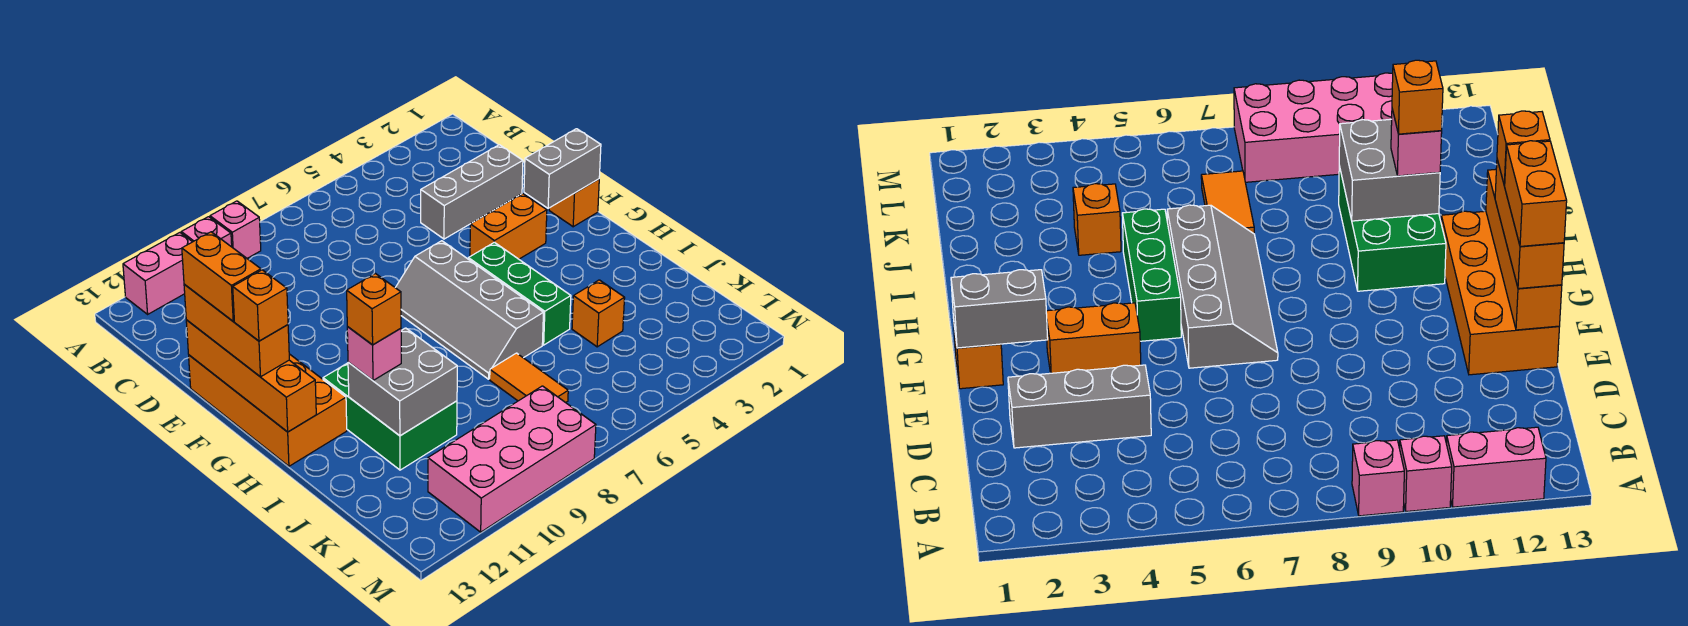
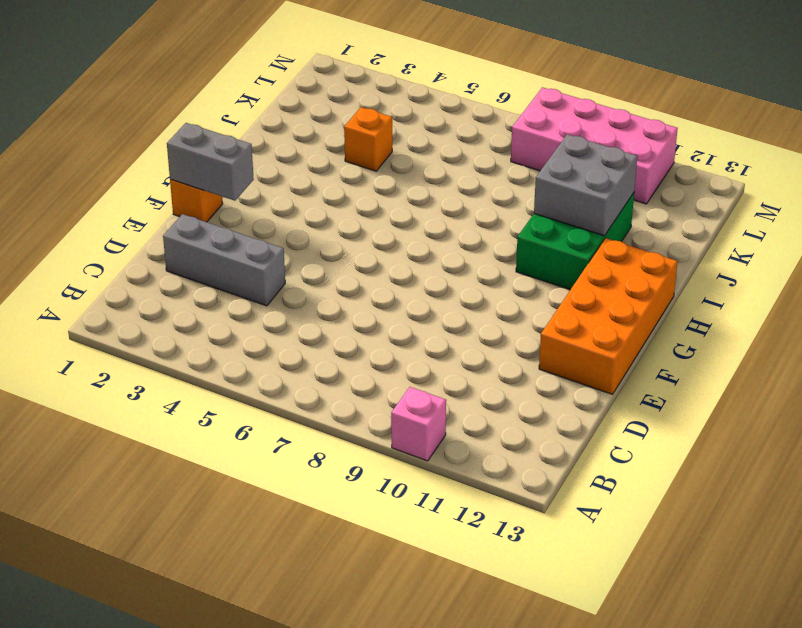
none -> pink 1x1 brick [210,201,261,258]
none -> pink 1x2 brick [123,233,192,314]
none -> orange 1x2 brick [470,194,547,259]

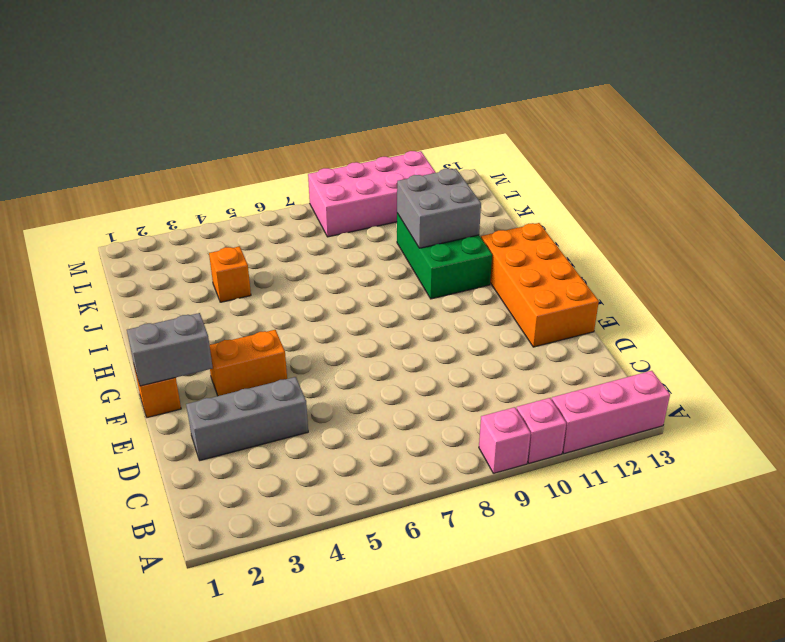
pink 1x3 brick [552,371,670,454] -> pink 1x2 brick [123,233,192,314]
none -> grey 2x4 slope [395,241,543,379]
none -> green 1x3 brick [468,242,571,345]
none -> orange 1x2 tile [490,353,568,403]

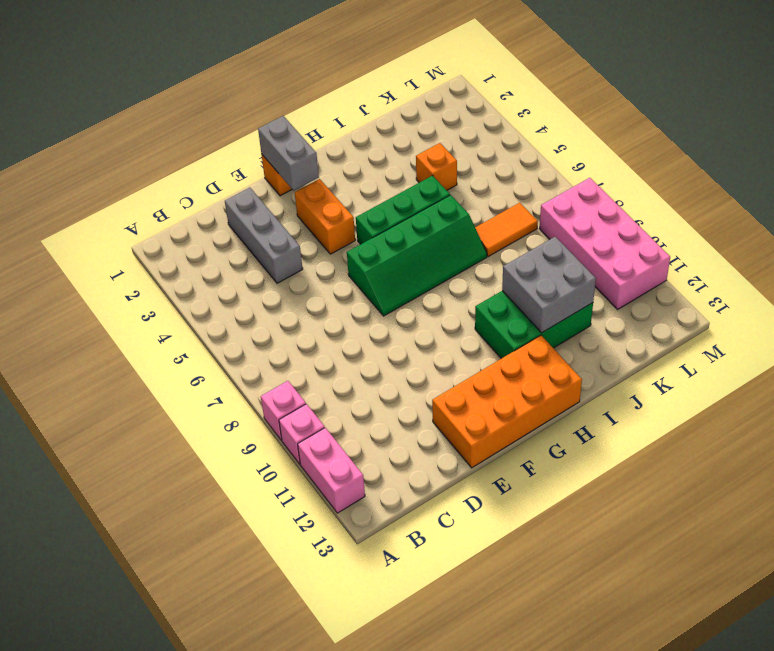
green 2x4 slope [347,195,487,316] -> grey 2x4 slope [395,241,543,379]
none -> orange 1x4 brick [186,320,316,432]
none -> orange 1x3 brick [184,284,289,377]
none -> pink 1x1 brick [347,327,401,380]

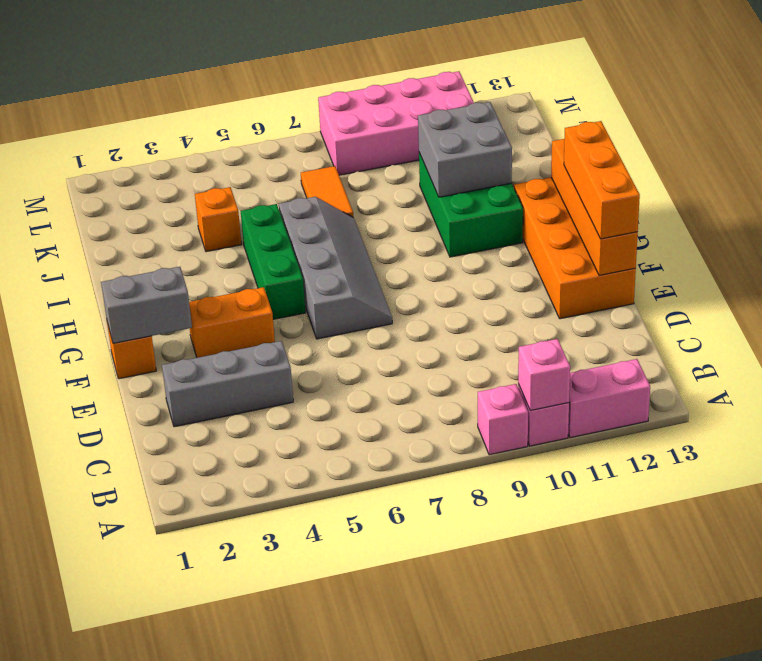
pink 1x1 brick [518,339,570,411] -> pink 1x1 brick moved to [347,327,401,380]
none -> orange 1x2 brick [182,232,261,321]
none -> orange 1x1 brick [233,270,288,341]
none -> orange 1x1 brick [347,274,401,345]

